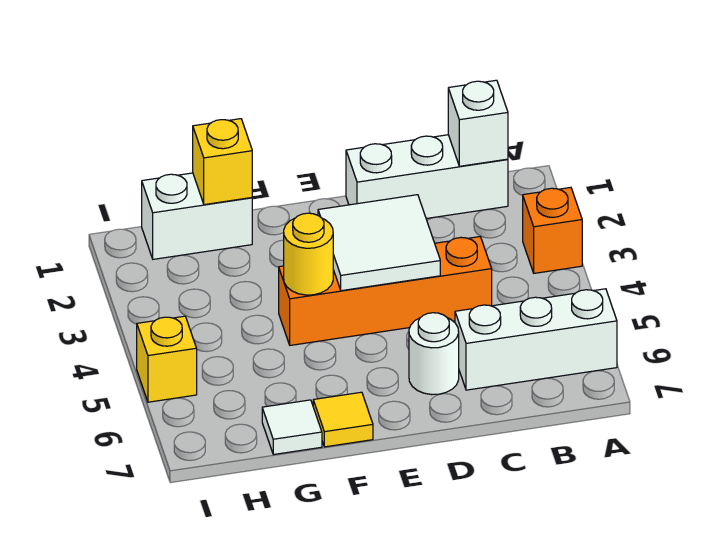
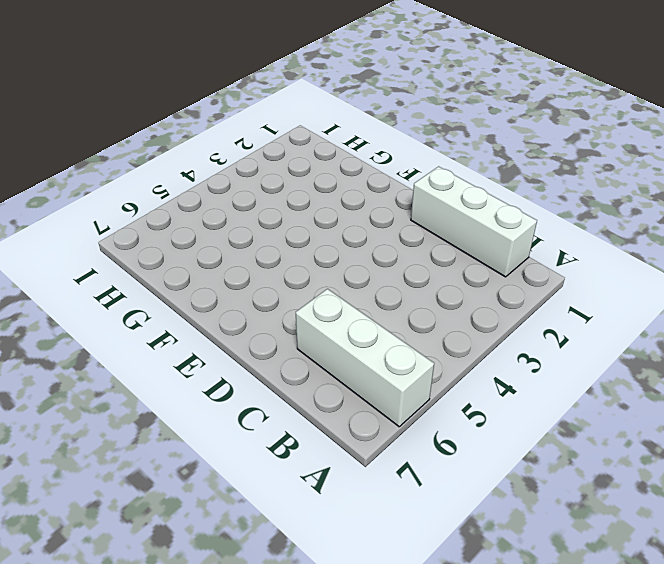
none -> orange 1x1 brick [523,187,582,273]
none -> orange 1x4 brick [279,237,492,345]
none -> white 1x1 round brick [409,313,459,395]

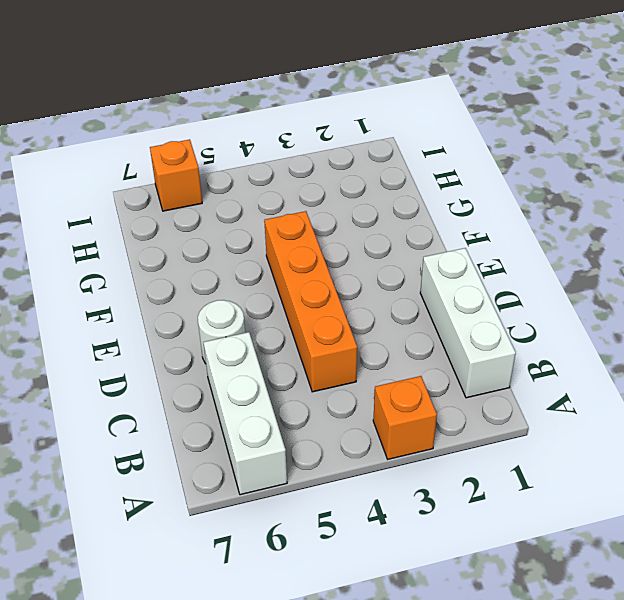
orange 1x1 brick [150,140,202,211] -> none
none -> yellow 1x1 tile [313,392,373,447]
none -> white 1x2 brick [142,173,252,259]
none -> white 1x1 tile [262,400,322,455]

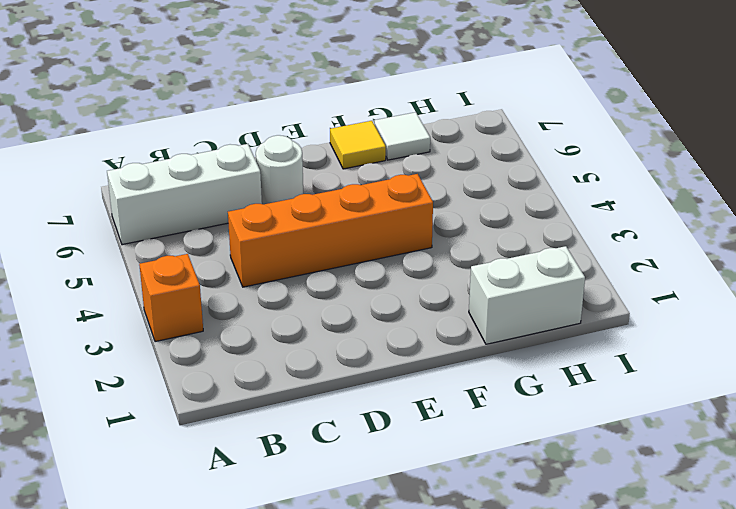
none -> white 1x3 brick [346,135,508,219]
none -> yellow 1x1 brick [137,316,197,402]
none -> white 1x1 brick [448,80,508,166]

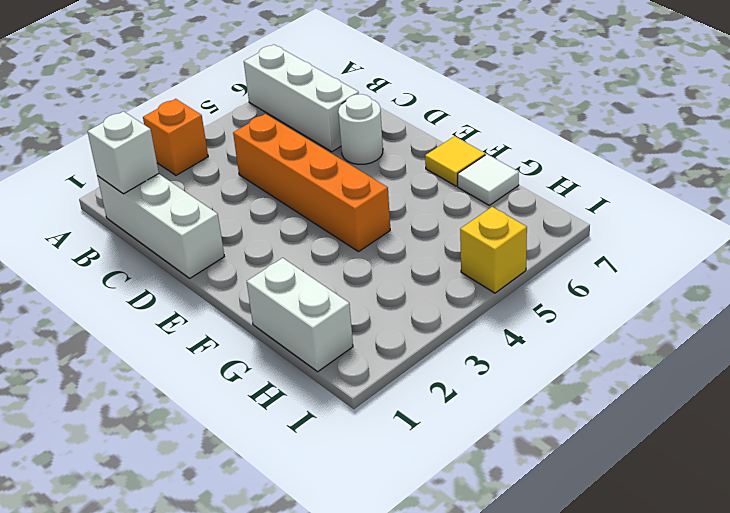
none -> white 2x2 tile [318,195,440,291]
none -> yellow 1x1 round brick [284,213,333,295]
none -> yellow 1x1 brick [193,119,252,205]

